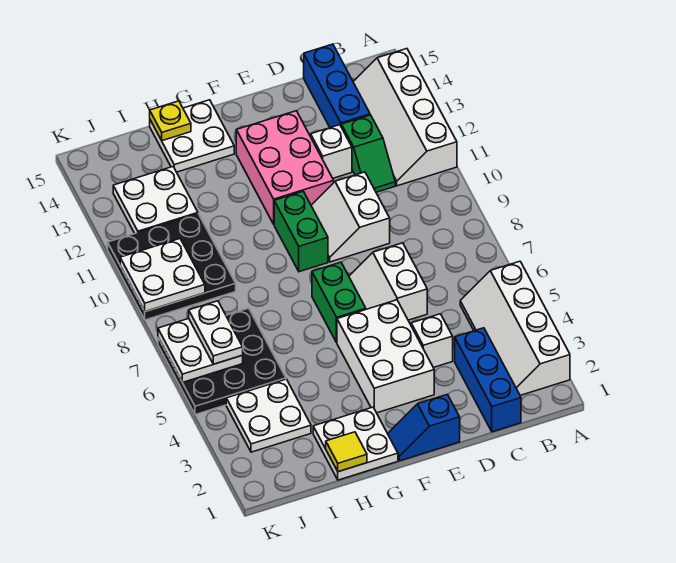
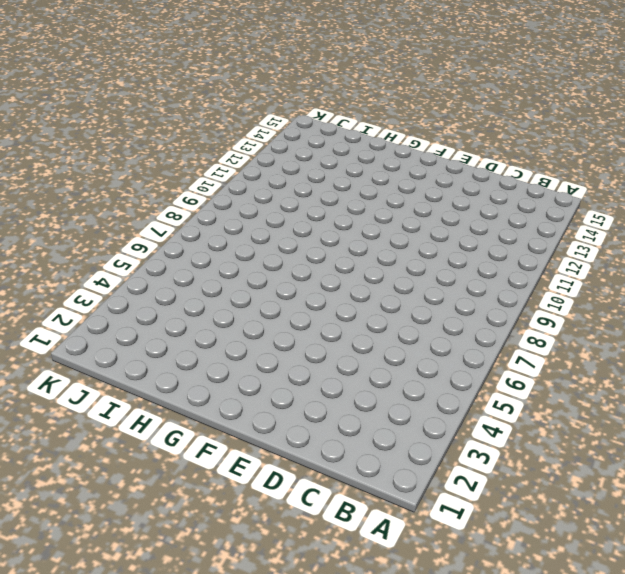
none -> white 2x4 slope [460,261,570,395]
none -> white 2x4 slope [353,49,457,186]
none -> blue 1x3 brick [455,328,521,432]

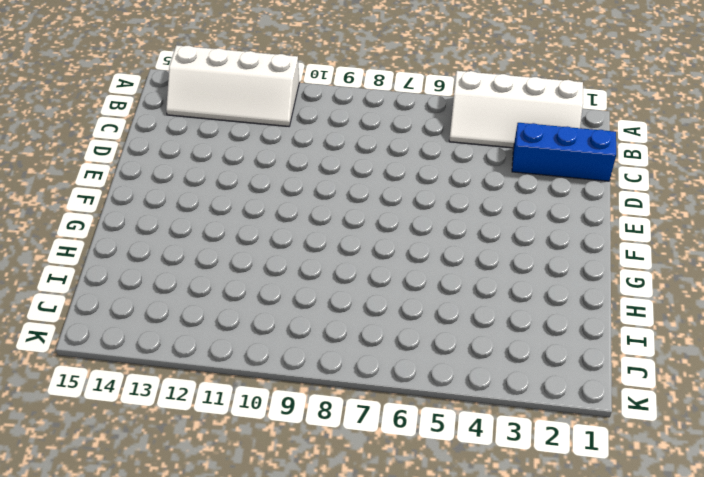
none -> green 1x2 slope [341,115,395,192]
none -> blue 1x3 brick [304,44,370,128]
none -> white 1x1 brick [411,314,453,368]

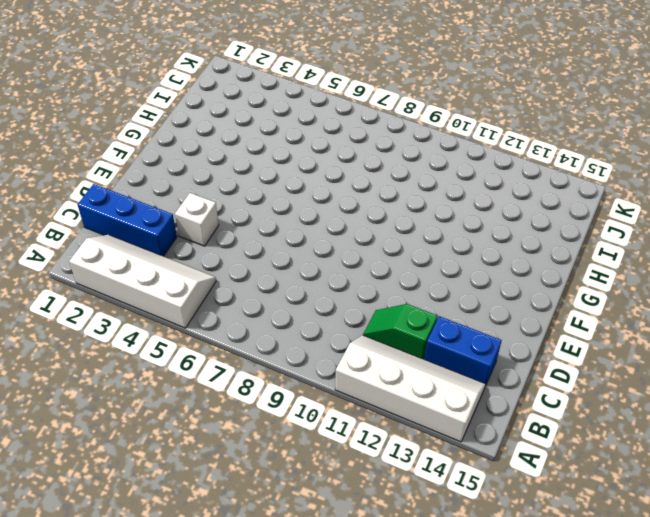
blue 1x2 brick [424,316,502,384] -> blue 1x3 brick [304,44,370,128]
none -> white 2x2 slope [349,243,427,320]
none -> white 2x2 slope [311,172,390,262]
none -> white 1x1 brick [311,125,352,178]

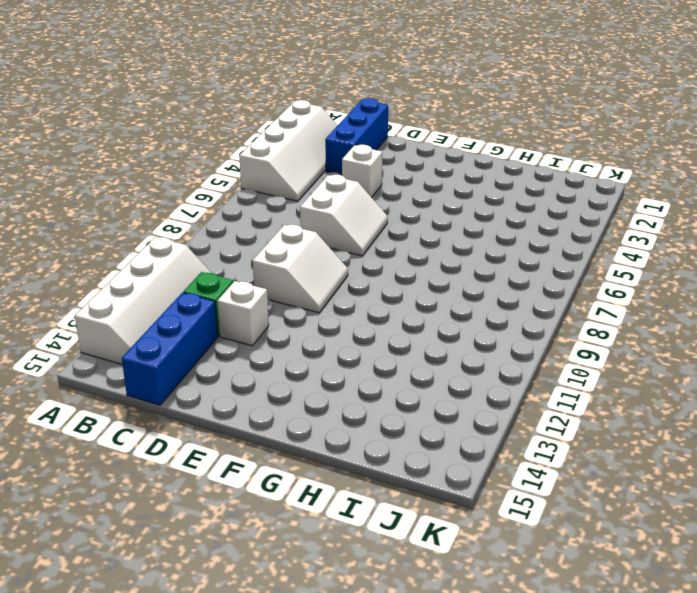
none -> blue 1x2 slope [388,395,460,461]
none -> white 2x3 brick [337,300,434,413]
none -> pink 2x3 brick [236,111,334,224]

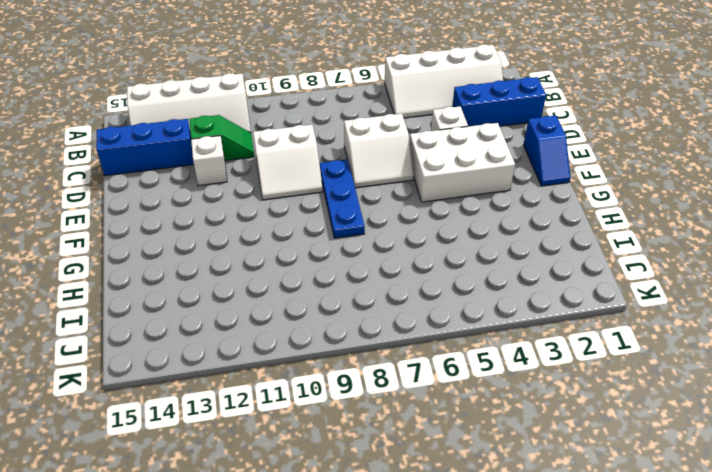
blue 1x3 plate [319,159,365,238] -> none
none -> pink 2x3 brick [236,111,334,224]
none -> green 1x2 brick [312,262,366,343]
none -> green 1x2 brick [274,191,328,272]

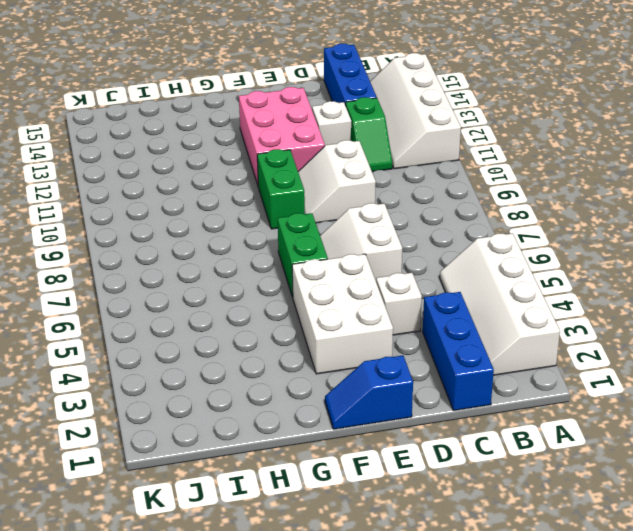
none -> white 2x2 plate [313,407,398,480]
none -> white 2x2 plate [150,100,234,172]
none -> white 2x2 plate [226,379,311,452]

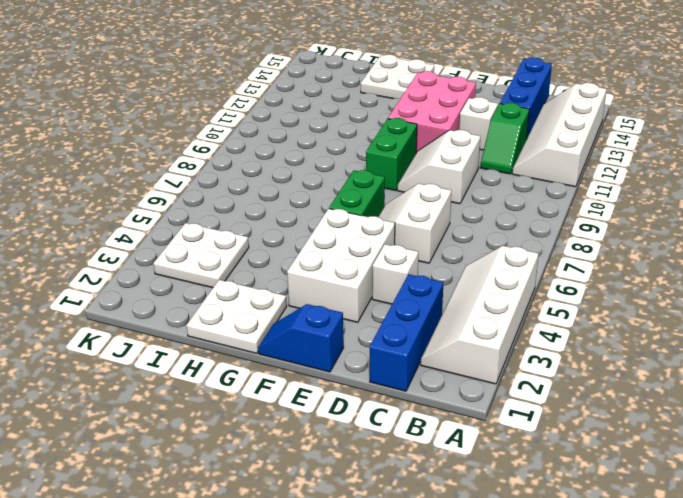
none -> black 3x3 plate [158,308,286,415]
none -> black 3x3 plate [108,214,236,320]
none -> white 2x2 plate [113,167,198,233]

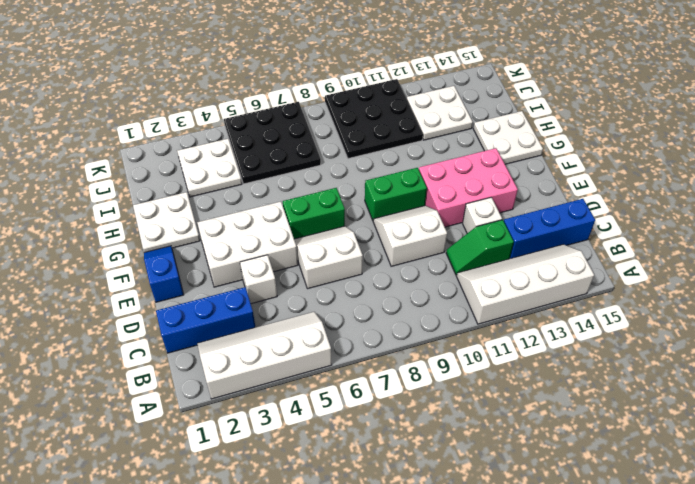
none -> yellow 1x1 tile [326,432,367,472]
none -> yellow 1x1 plate [150,101,191,141]
none -> white 2x2 plate [158,319,243,383]

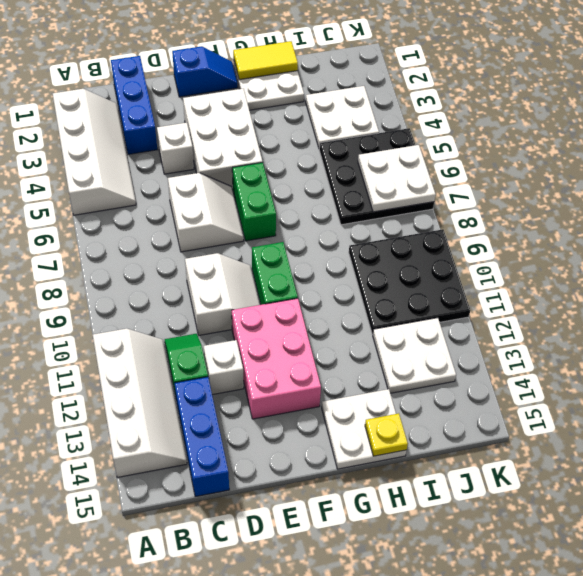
yellow 1x2 tile [233,41,298,80] -> yellow 1x1 tile [326,432,367,472]
none -> white 2x2 plate [120,239,205,312]
none -> white 1x2 plate [189,301,243,364]

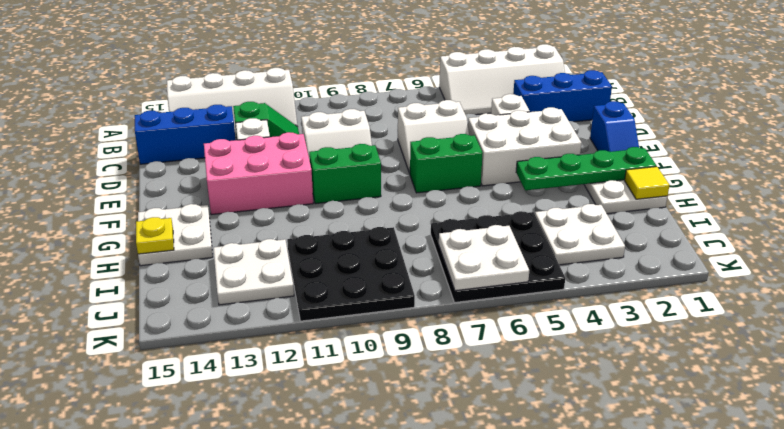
green 1x4 plate [516,147,656,190] -> none
none -> white 2x2 plate [120,239,205,312]
none -> white 1x2 plate [189,301,243,364]

